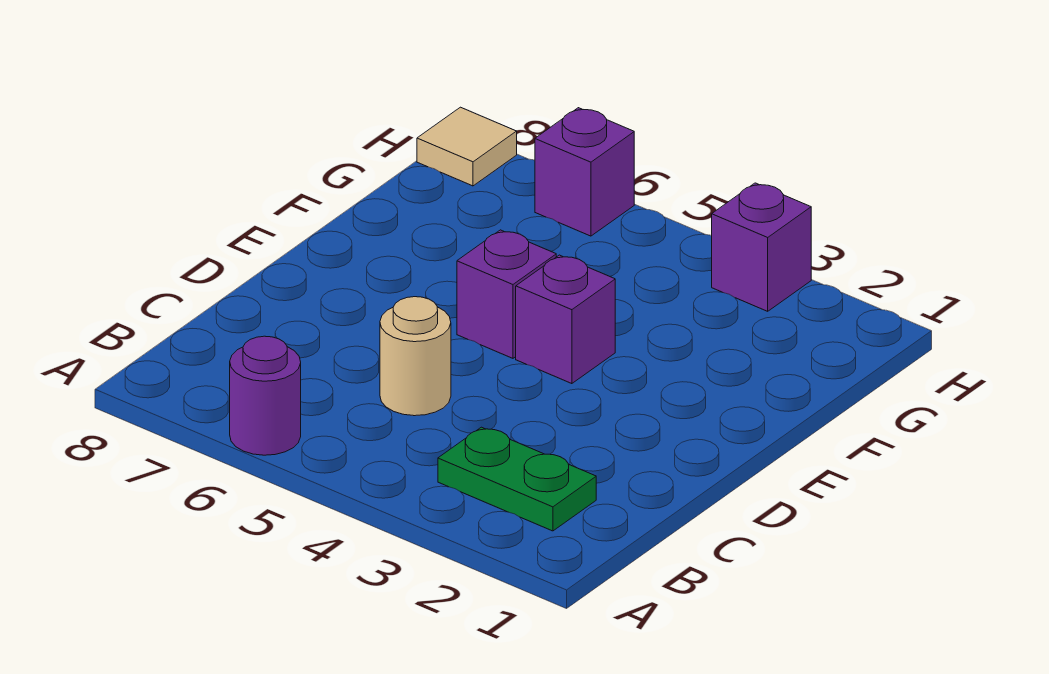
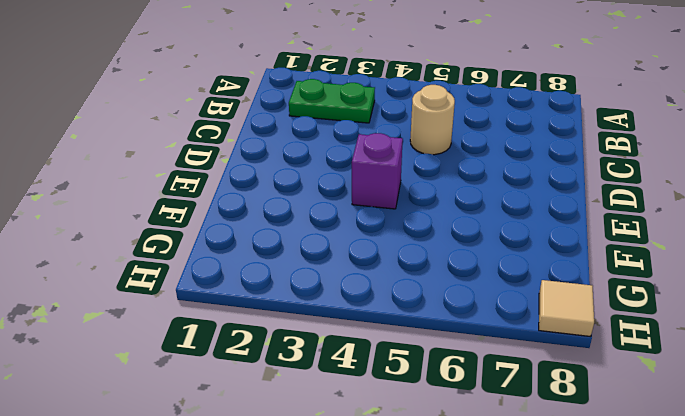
none -> purple 1x1 round brick [230,336,301,455]
none -> purple 1x1 brick [457,230,556,358]

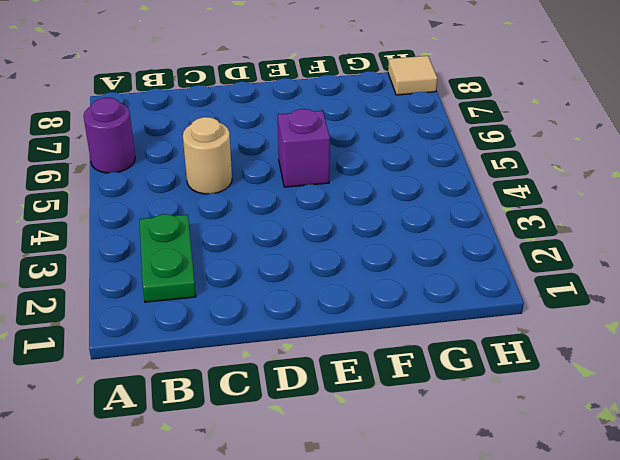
none -> purple 1x1 brick [516,255,615,384]
none -> purple 1x1 brick [712,183,811,311]

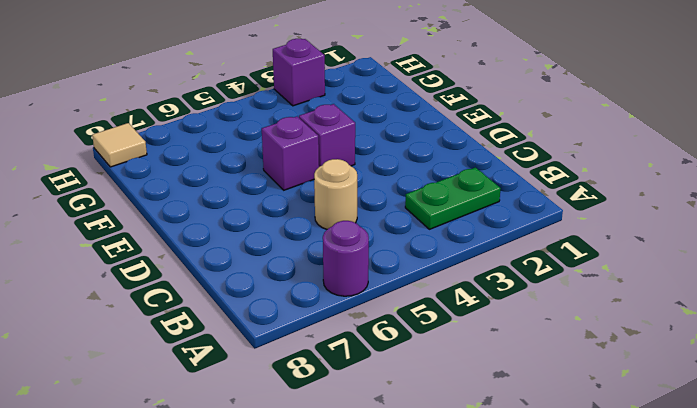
none -> purple 1x1 brick [535,108,634,236]

